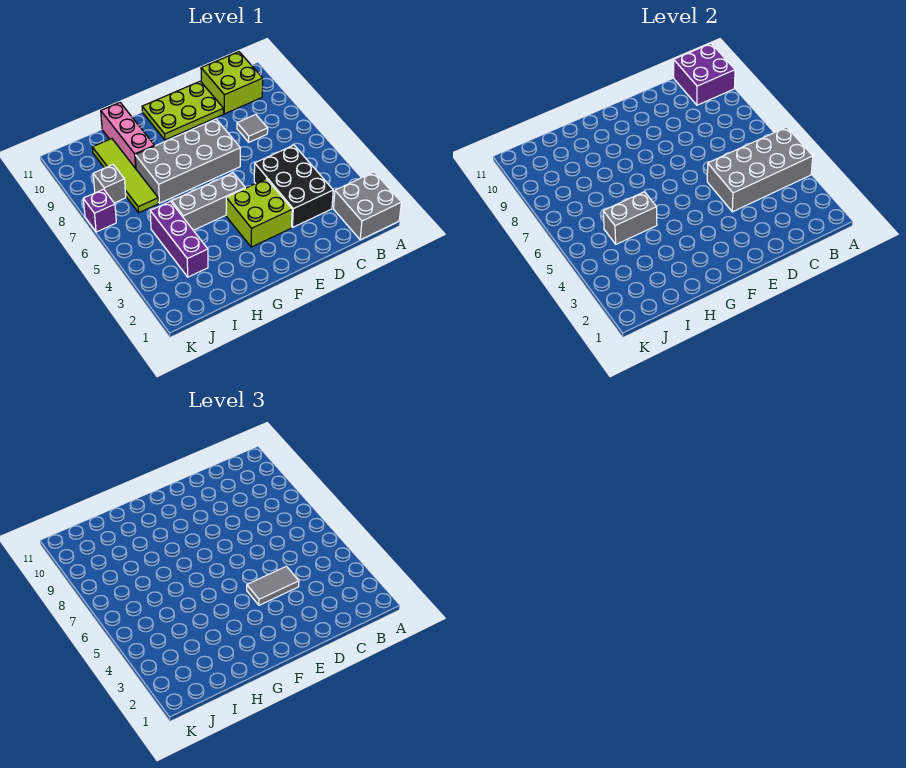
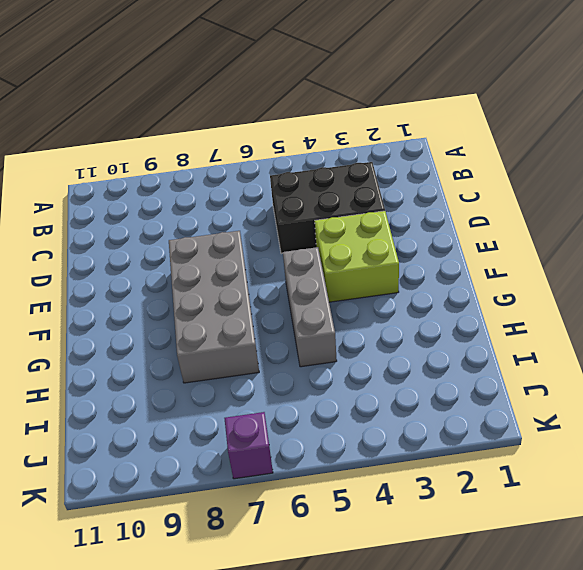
none -> grey 2x2 brick [334,172,401,240]
none -> lime 2x2 brick [201,52,263,114]
none -> grey 1x1 tile [237,115,268,142]

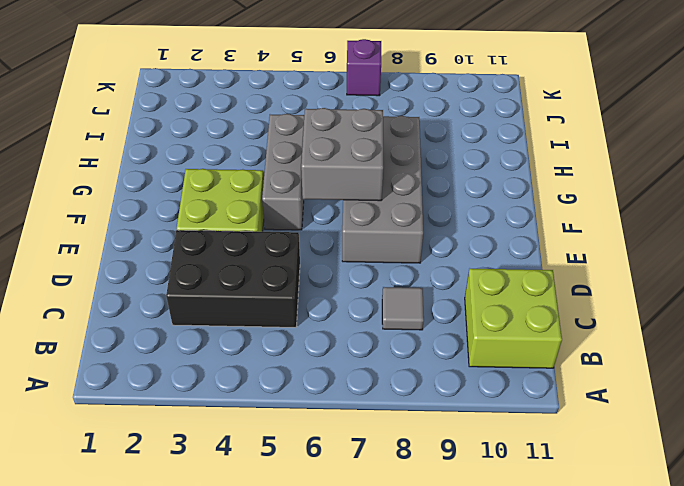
grey 2x2 brick [301,108,383,201] -> grey 2x2 brick moved to [334,172,401,240]
none -> lime 2x3 plate [142,81,224,140]
none -> pink 1x3 brick [101,103,154,168]
none -> purple 1x3 brick [150,201,208,277]

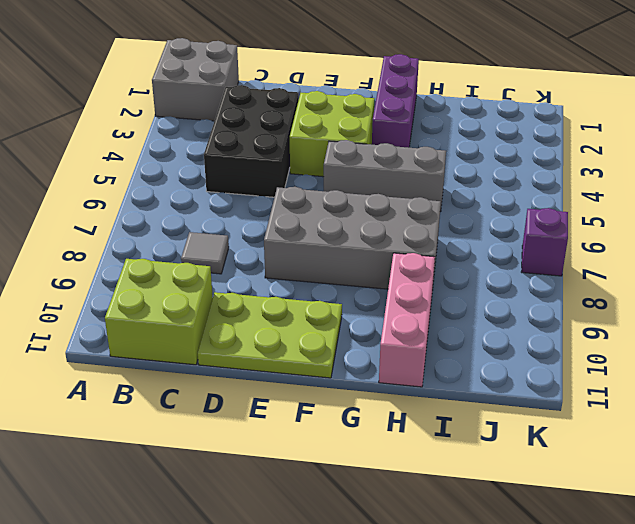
purple 1x3 brick [372,54,419,148] -> purple 1x3 brick moved to [150,201,208,277]
none -> lime 1x4 tile [92,139,158,213]
none -> grey 1x1 brick [93,165,126,203]
none -> grey 2x4 brick [707,127,813,212]

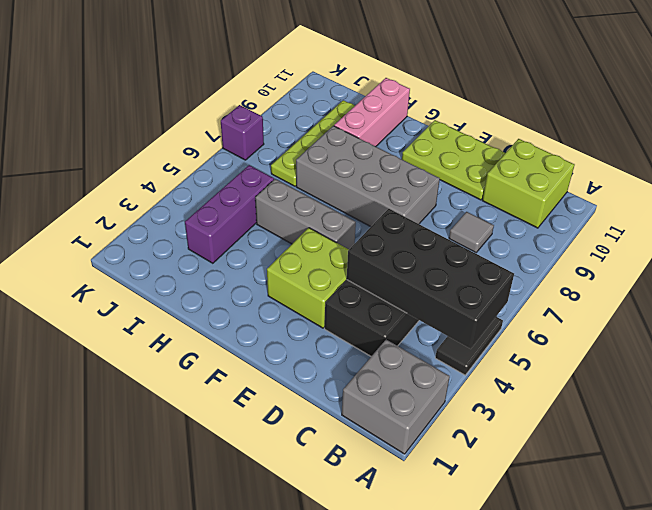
black 1x2 tile [435,317,503,375] -> none
black 2x4 brick [347,209,514,349] -> grey 2x4 brick [707,127,813,212]
lime 1x4 plate [271,100,355,186] -> lime 1x4 tile [92,139,158,213]
none -> grey 1x1 brick [93,165,126,203]
none -> purple 2x2 brick [674,44,735,105]
none -> grey 1x2 brick [603,192,657,244]

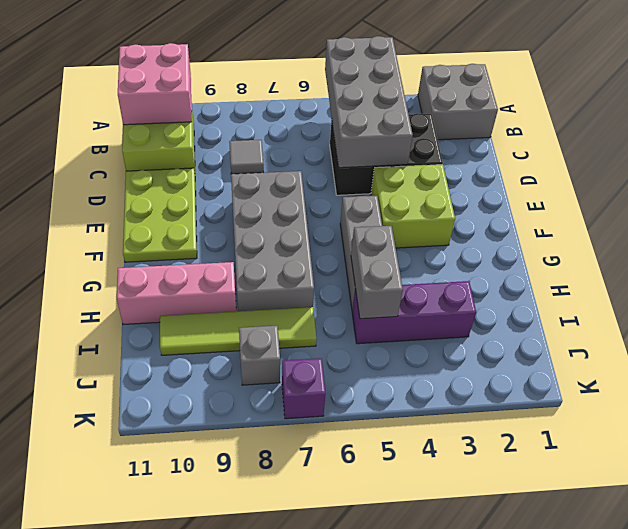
pink 2x2 brick [118,43,192,125] -> purple 2x2 brick [674,44,735,105]
none -> grey 1x2 tile [247,566,299,605]

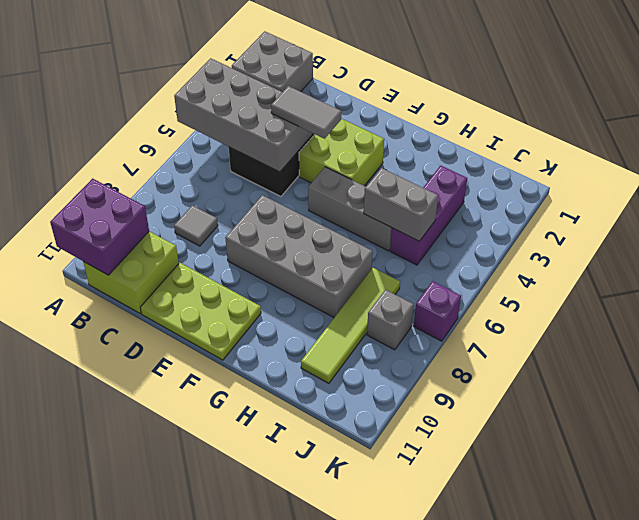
none -> pink 1x3 brick [101,103,154,168]

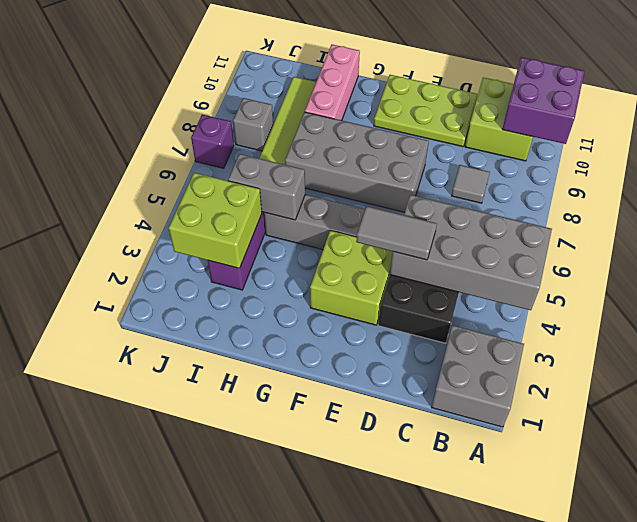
lime 2x2 brick [169,173,262,268] -> none

